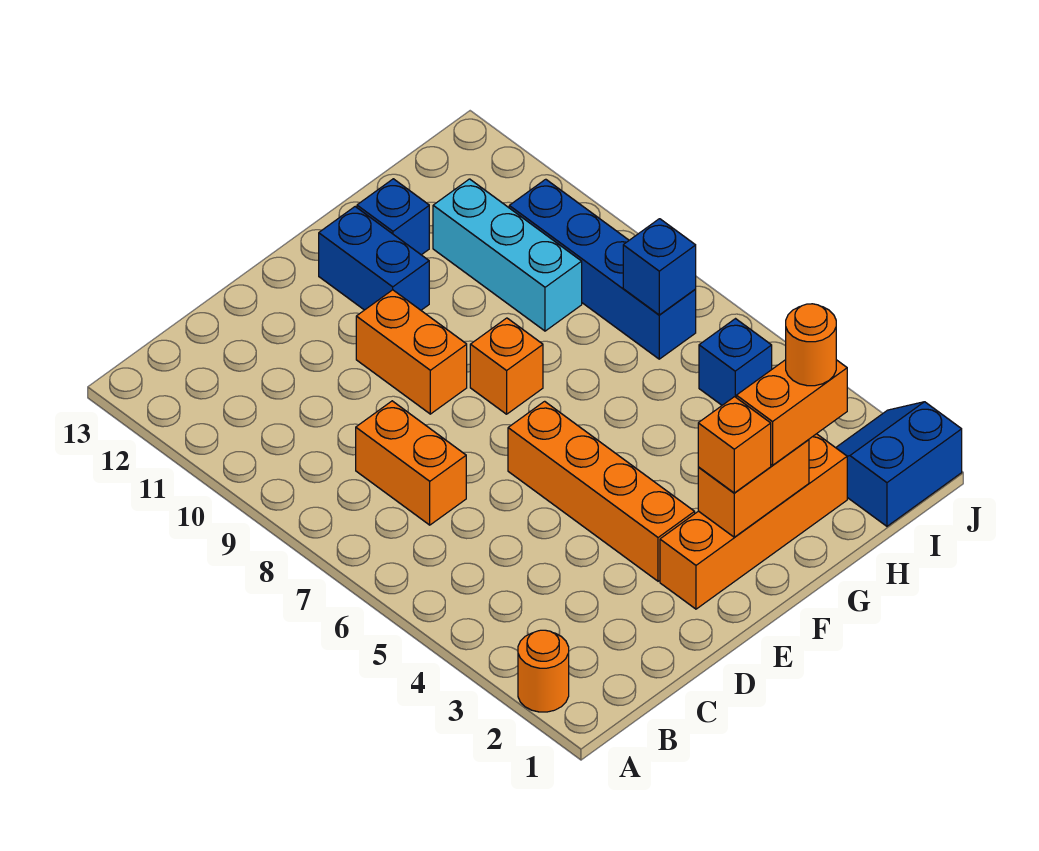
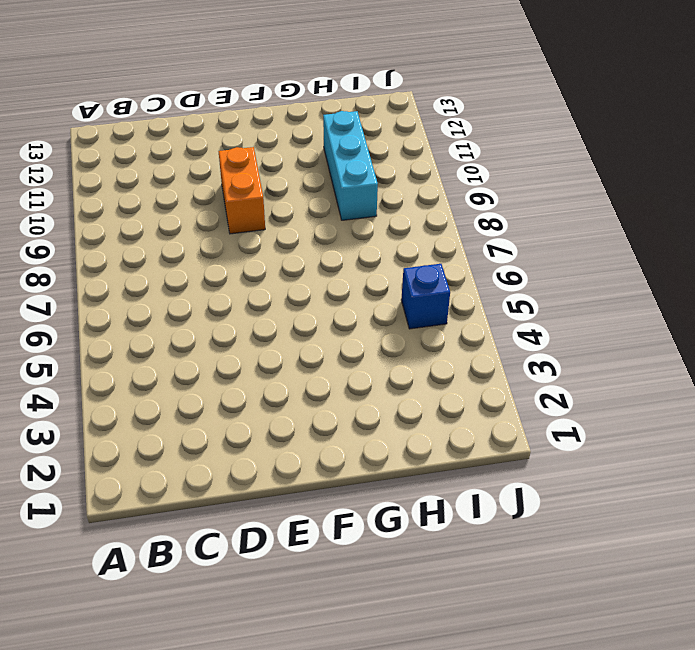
none -> orange 1x1 round brick [518,630,569,712]
none -> orange 1x2 brick [356,401,466,525]
none -> orange 1x4 brick [660,434,847,609]

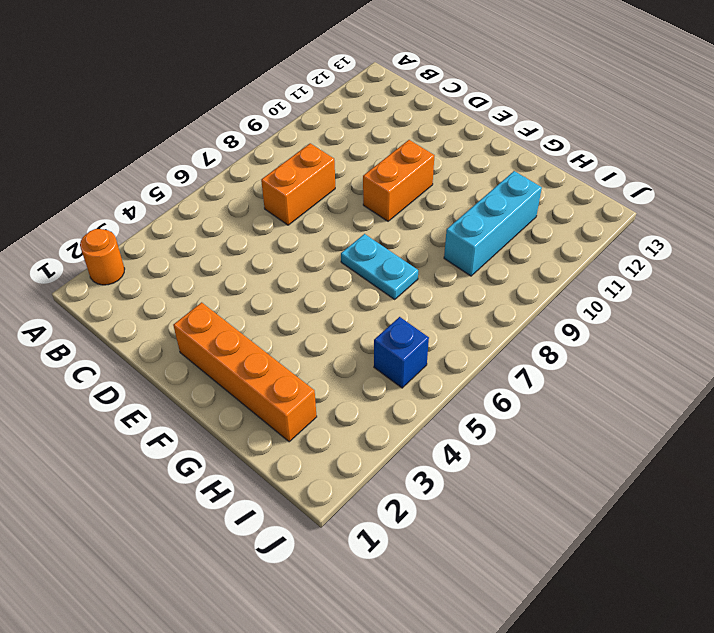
cyan 1x2 plate [341,234,418,299] -> none
none -> orange 1x4 brick [508,401,695,581]
none -> orange 1x1 brick [470,318,543,414]
none -> blue 1x2 brick [319,207,429,310]

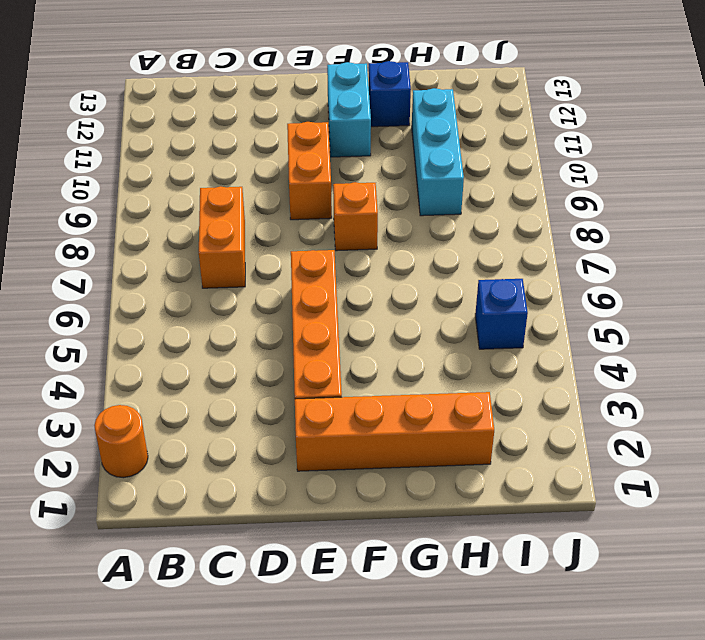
cyan 1x2 brick [327,62,371,157] -> blue 1x2 brick [319,207,429,310]
none -> blue 2x2 slope [836,402,962,526]
none -> blue 1x4 brick [509,179,696,359]
none -> orange 1x2 brick [698,440,809,537]

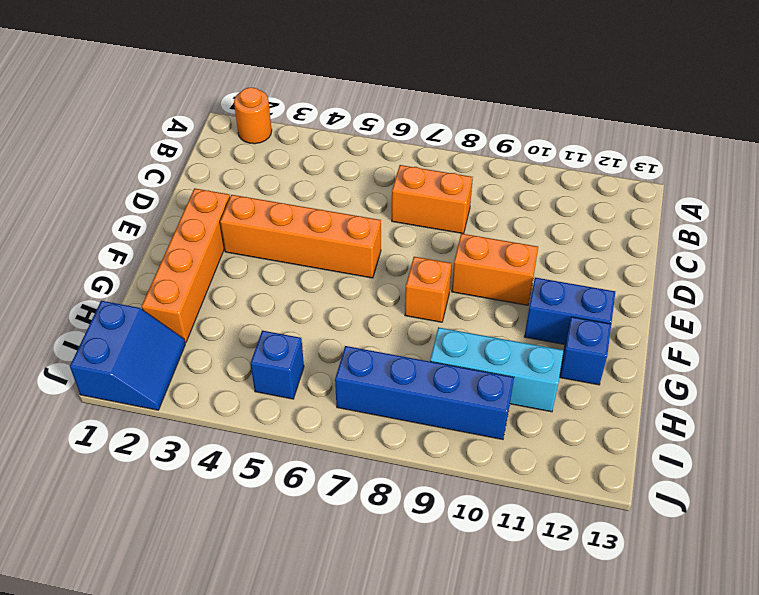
none -> orange 1x2 brick [698,440,809,537]
none -> blue 1x1 brick [623,219,696,315]
none -> orange 1x1 brick [698,397,771,493]

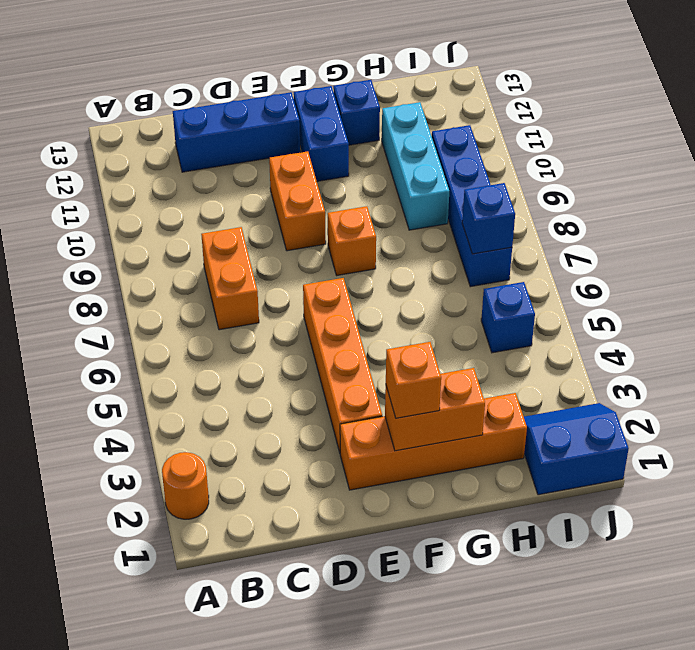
blue 1x3 brick [173,92,300,172] -> none
none -> orange 1x2 brick [736,360,847,465]
none -> orange 1x1 round brick [786,304,836,386]

